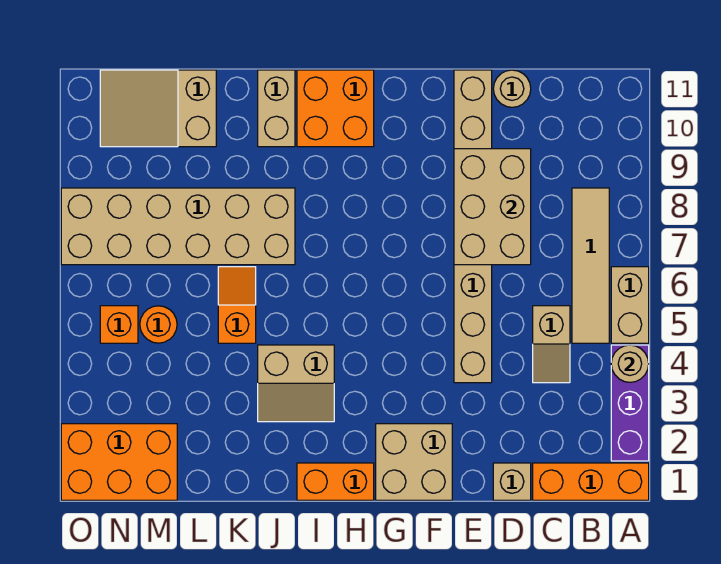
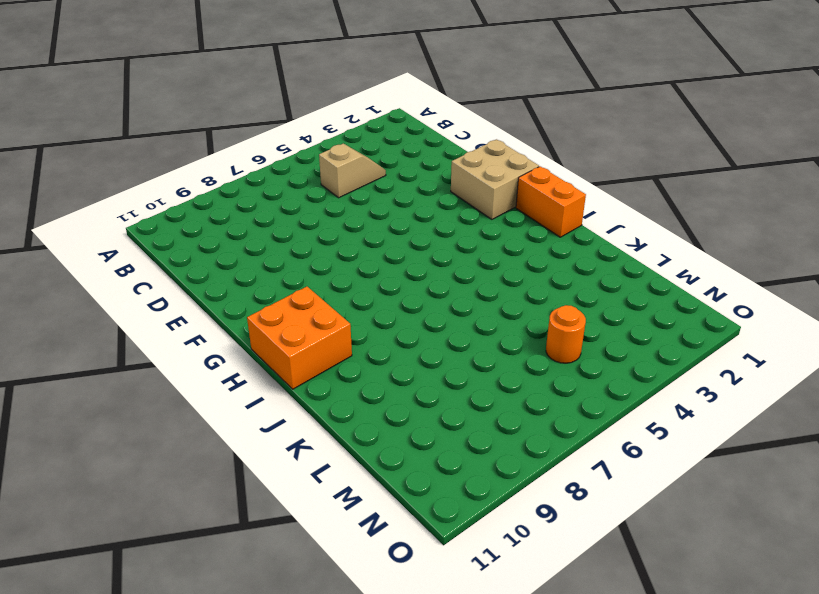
none -> orange 1x3 brick [533,463,649,500]
none -> purple 1x3 brick [611,345,649,461]
none -> tan 1x2 brick [611,267,649,343]

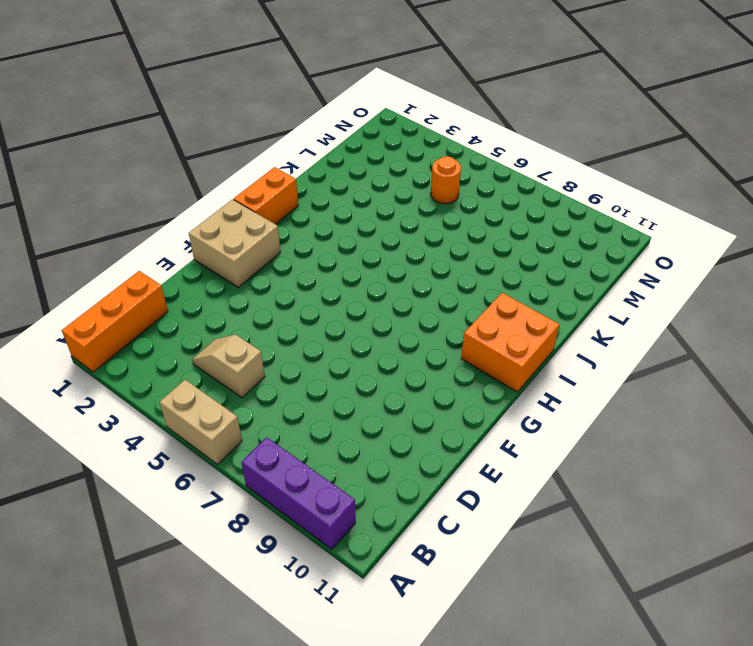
purple 1x3 brick [241,437,356,549] -> purple 1x3 brick moved to [611,345,649,461]
none -> tan 1x4 tile [572,188,609,343]
none -> tan 1x1 brick [493,463,531,500]
none -> tan 1x1 round brick [493,70,531,107]

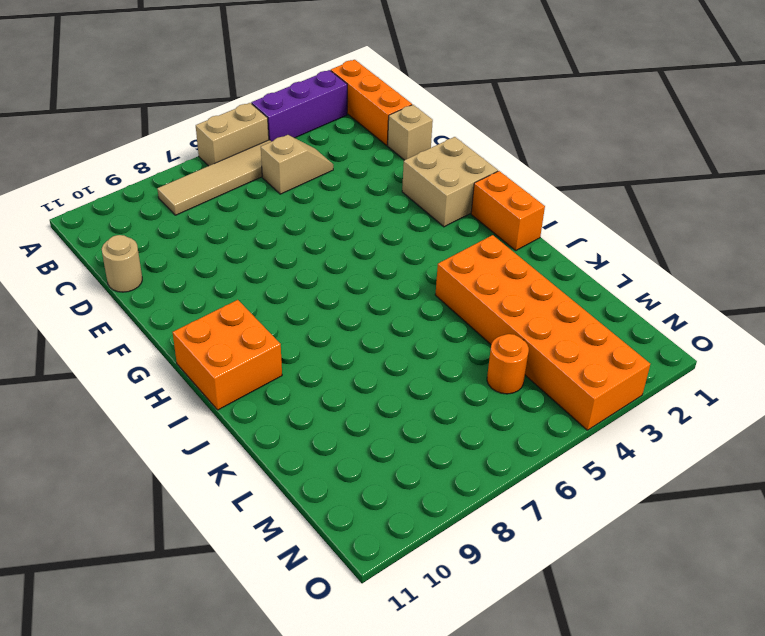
orange 2x6 brick [435,235,650,430] -> tan 2x2 slope [258,345,334,422]
none -> tan 1x8 brick [454,70,492,383]
none -> tan 2x6 brick [61,188,295,265]
none -> tan 1x2 brick [258,70,295,147]

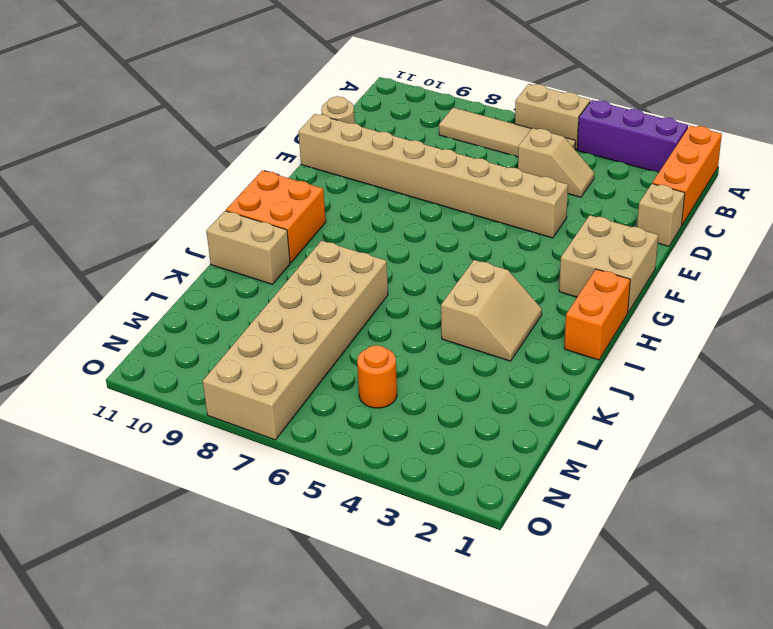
none -> orange 1x2 slope [218,267,256,343]
none -> tan 2x3 slope [100,70,216,147]
none -> orange 2x3 brick [61,424,177,500]

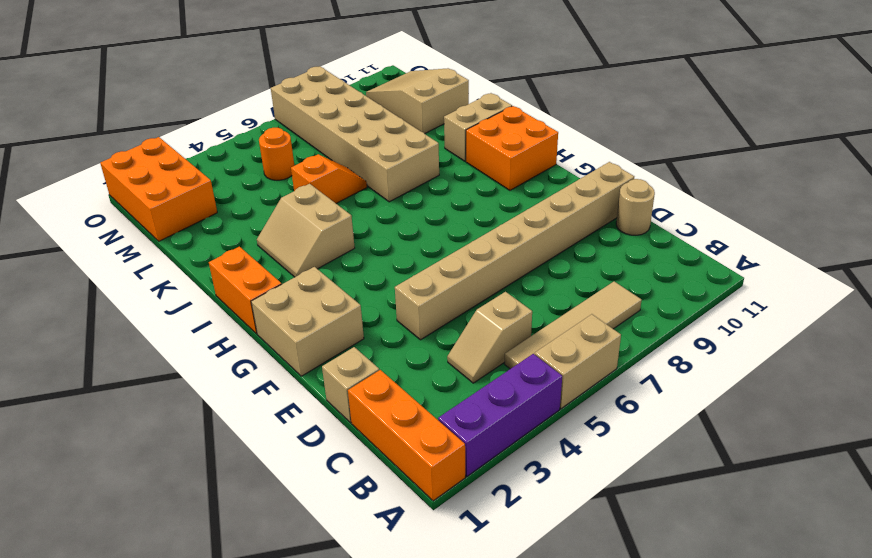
none -> orange 1x1 brick [100,306,138,343]
none -> tan 1x1 round brick [611,345,649,382]
none -> tan 2x3 brick [454,149,531,265]

